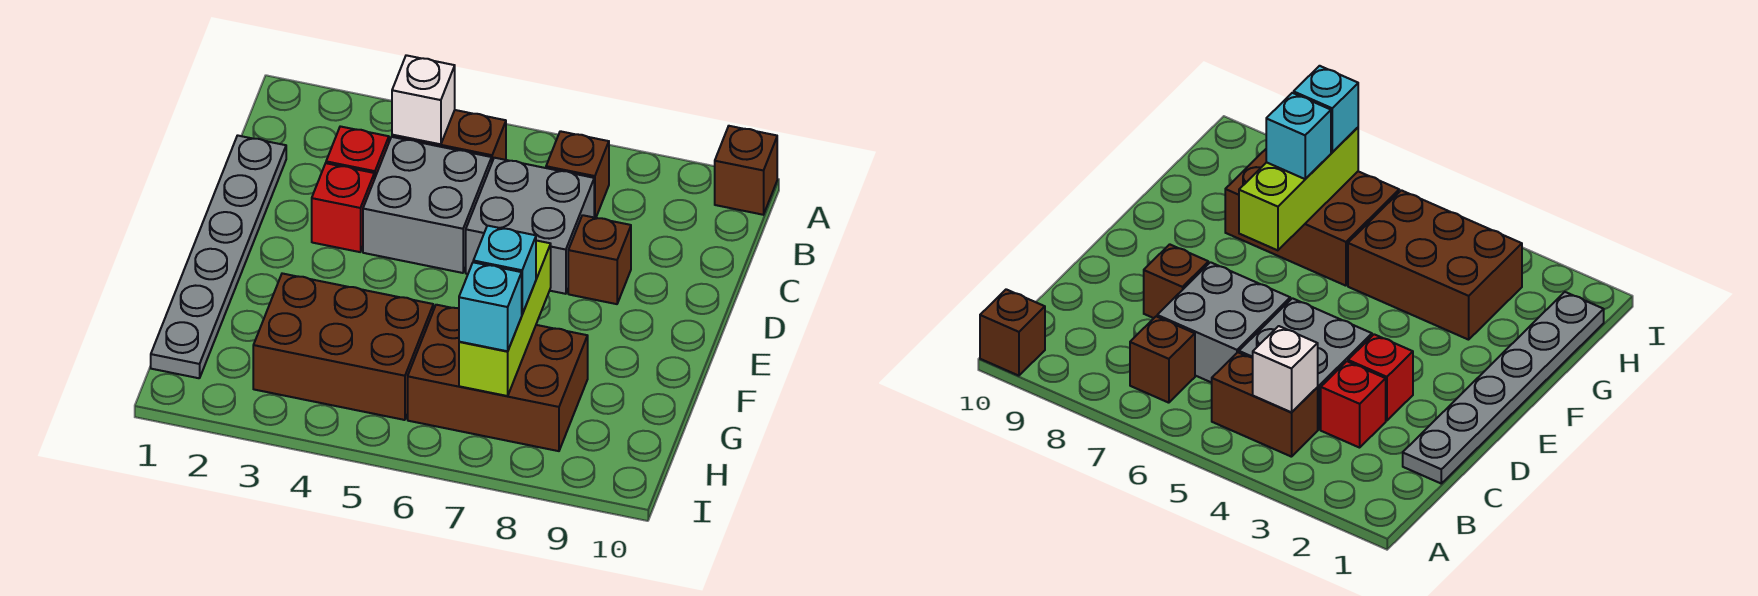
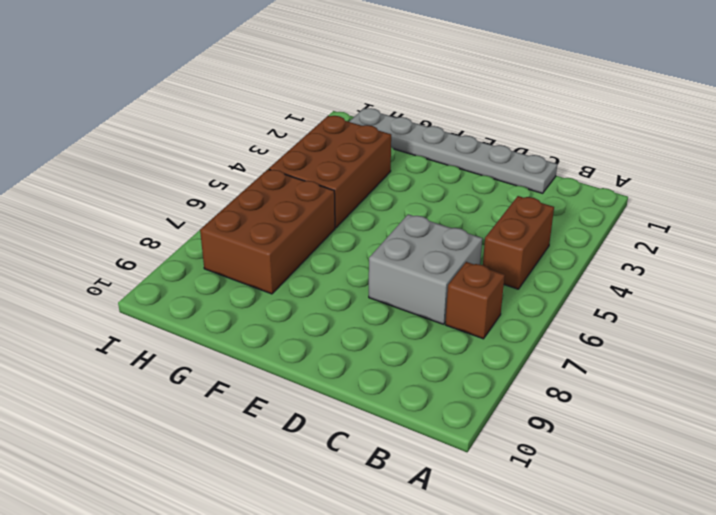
none -> brown 1x1 brick [715,126,777,215]
none -> red 1x1 brick [326,126,389,179]
none -> grey 2x2 brick [363,137,492,273]

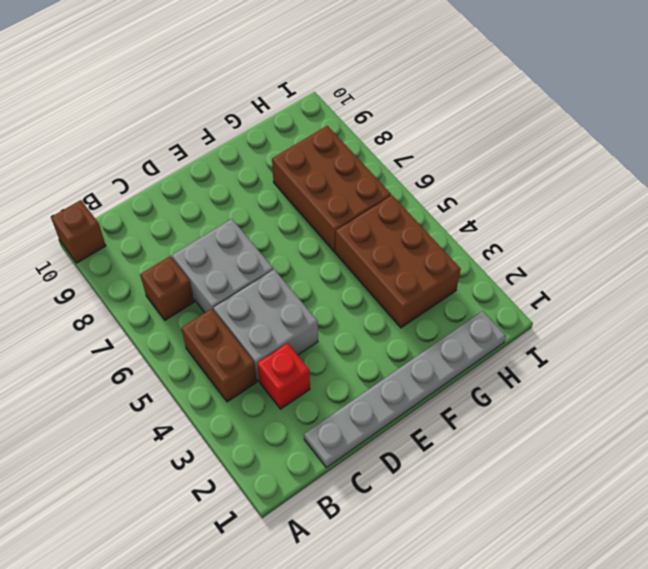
none -> red 1x1 brick [312,163,374,252]
none -> brown 1x1 brick [568,215,631,304]
none -> white 1x1 brick [392,55,455,144]

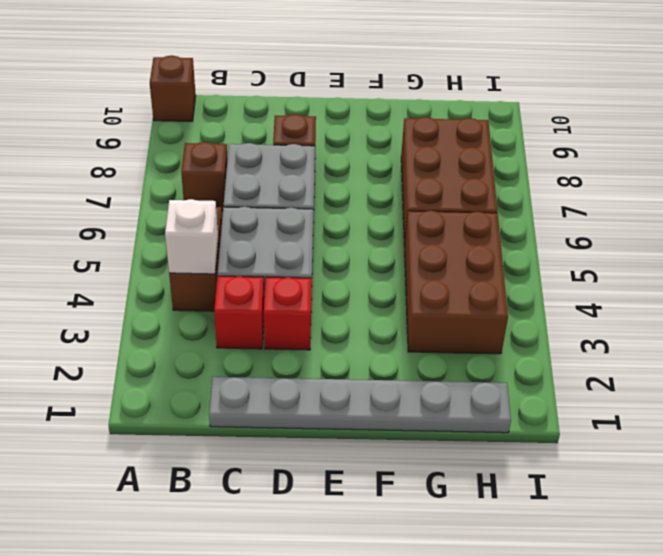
none -> lime 1x3 brick [459,241,551,396]
none -> cyan 1x1 brick [473,226,536,314]
none -> cyan 1x1 brick [459,262,522,351]

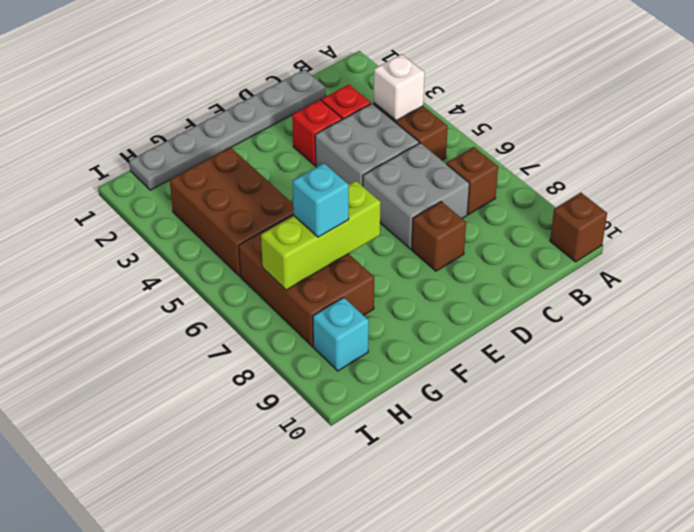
cyan 1x1 brick [313,297,369,371] -> cyan 1x1 brick moved to [459,262,522,351]

